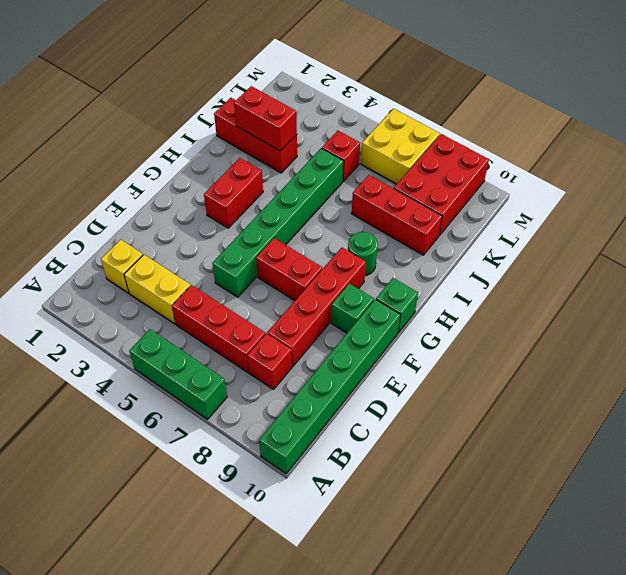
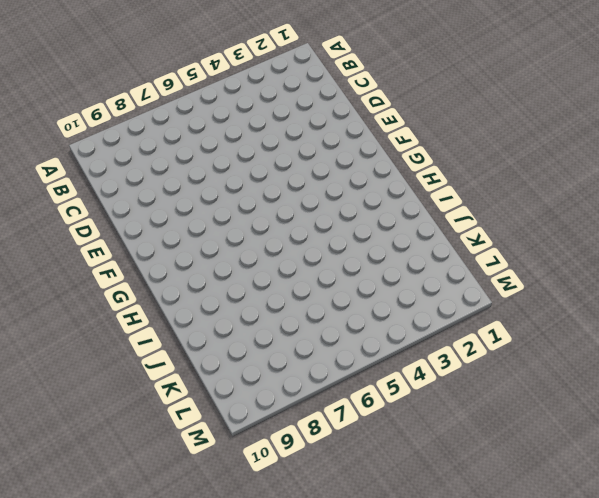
none -> green 1x3 brick [129,329,227,419]
none -> green 1x6 brick [259,299,400,474]
none -> yellow 1x1 brick [101,240,143,293]

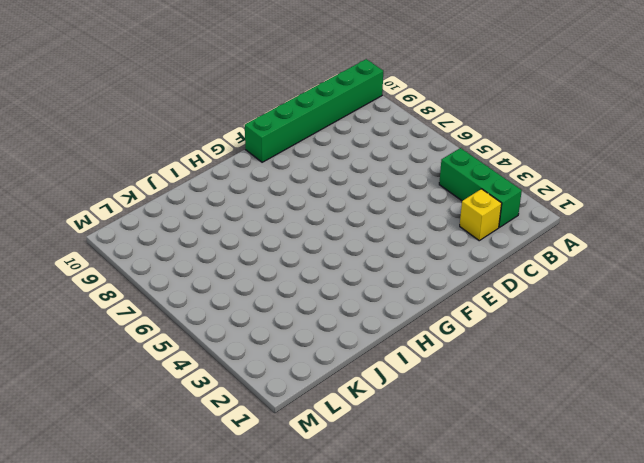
green 1x3 brick [439,148,522,227] -> green 1x3 brick moved to [129,329,227,419]
none -> yellow 1x2 brick [124,255,190,324]
none -> red 1x3 brick [172,285,265,372]
none -> red 1x1 brick [247,334,292,389]

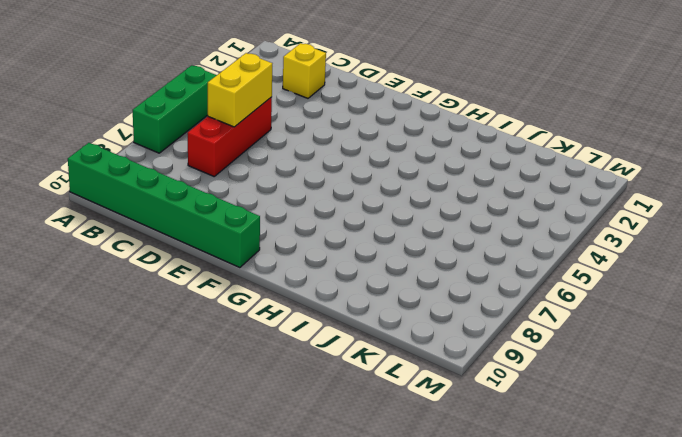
yellow 1x2 brick [208,53,272,127] -> yellow 1x2 brick moved to [124,255,190,324]
none -> red 1x1 brick [247,334,292,389]
none -> red 1x4 brick [267,248,366,367]
none -> green 1x6 brick [212,148,344,297]

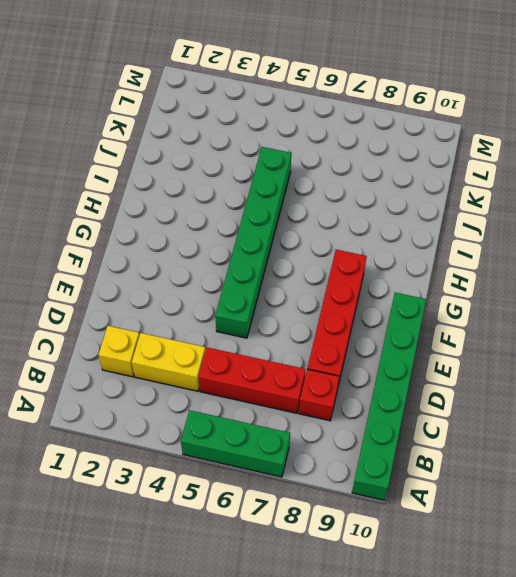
none -> red 1x2 brick [256,238,322,301]
none -> green 1x1 brick [331,284,374,333]
none -> red 1x2 brick [204,158,263,228]

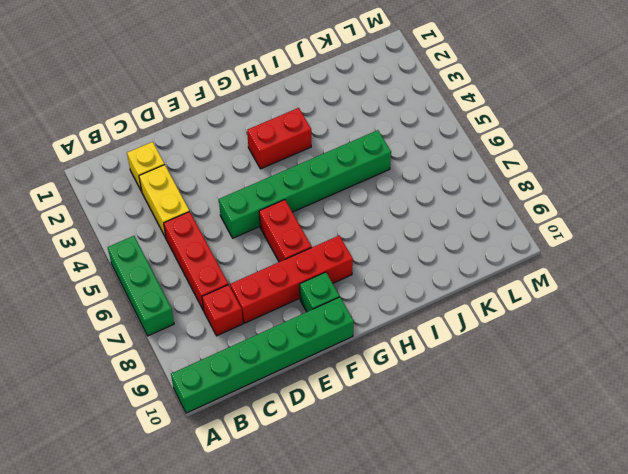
none -> green 1x1 brick [376,278,418,333]
none -> green 1x1 round brick [348,232,378,276]
none -> red 1x3 brick [214,98,297,173]

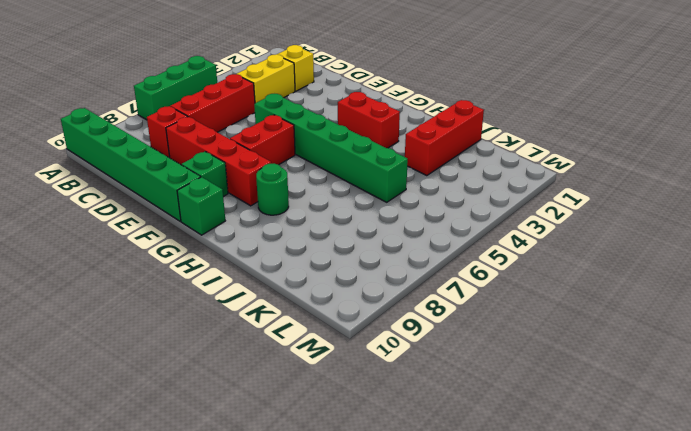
none -> red 1x3 brick [352,175,442,255]
none -> red 1x1 brick [322,131,360,181]
none -> red 2x3 brick [394,134,489,235]

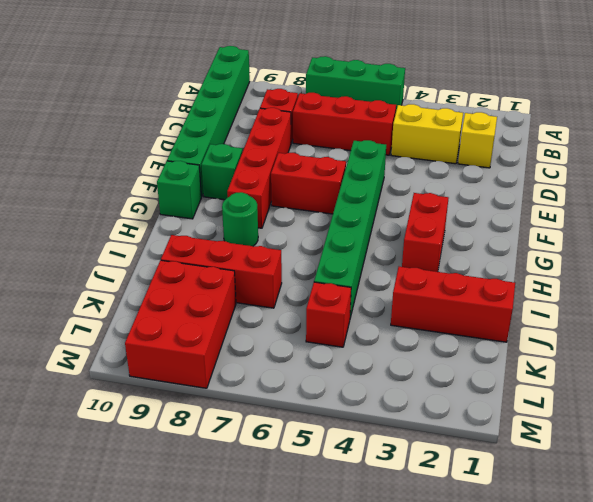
none -> yellow 2x2 brick [361,109,440,184]
none -> red 1x2 brick [234,86,297,151]

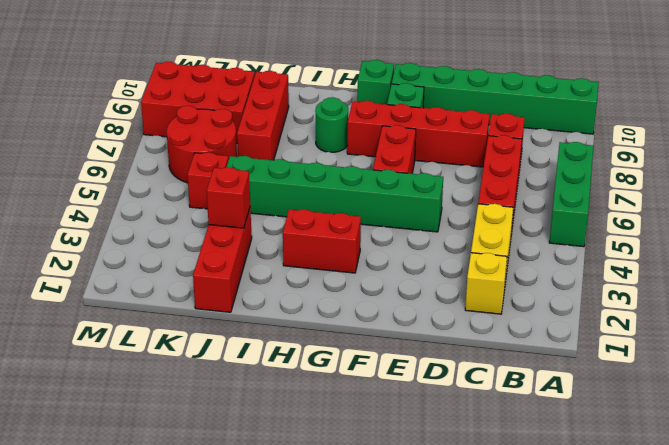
red 1x1 brick [207,167,250,228] -> red 1x2 brick [234,86,297,151]
red 2x2 round brick [167,106,237,183] -> yellow 2x2 brick [361,109,440,184]

